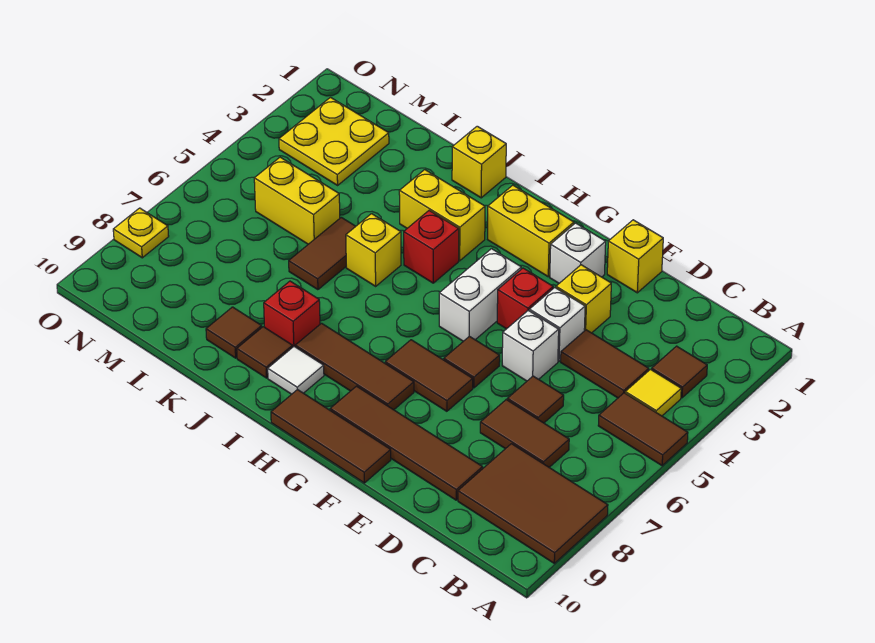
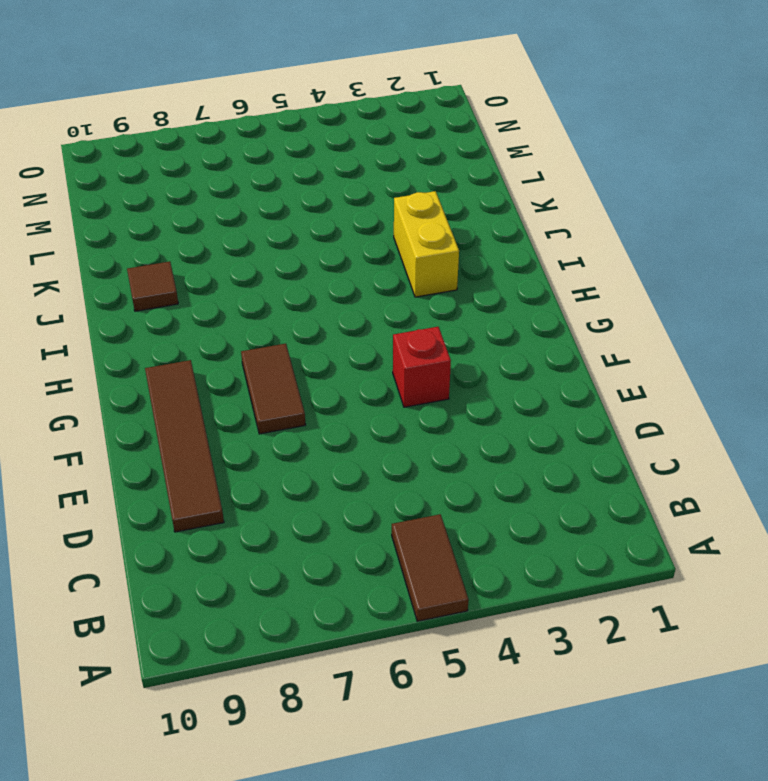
none -> brown 2x3 tile [458,444,608,563]
none -> brown 1x1 tile [652,346,707,398]
none -> yellow 1x1 tile [625,369,681,416]
none -> brown 1x2 tile [561,330,649,398]

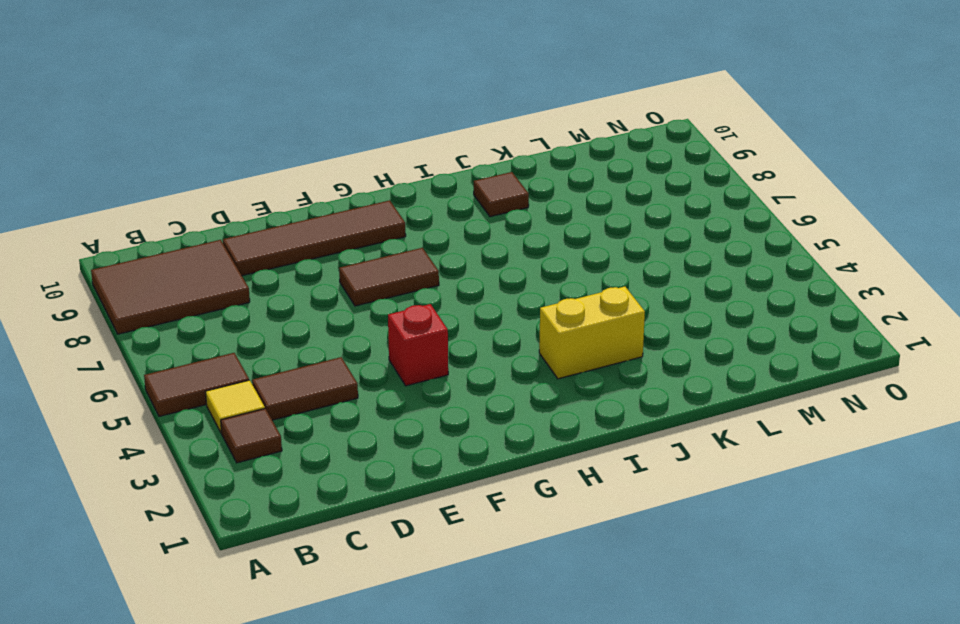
none -> brown 1x2 tile [480,400,569,467]
none -> brown 1x1 tile [507,376,564,423]
none -> yellow 1x1 brick [607,220,663,293]
none -> yellow 1x1 brick [556,265,611,333]

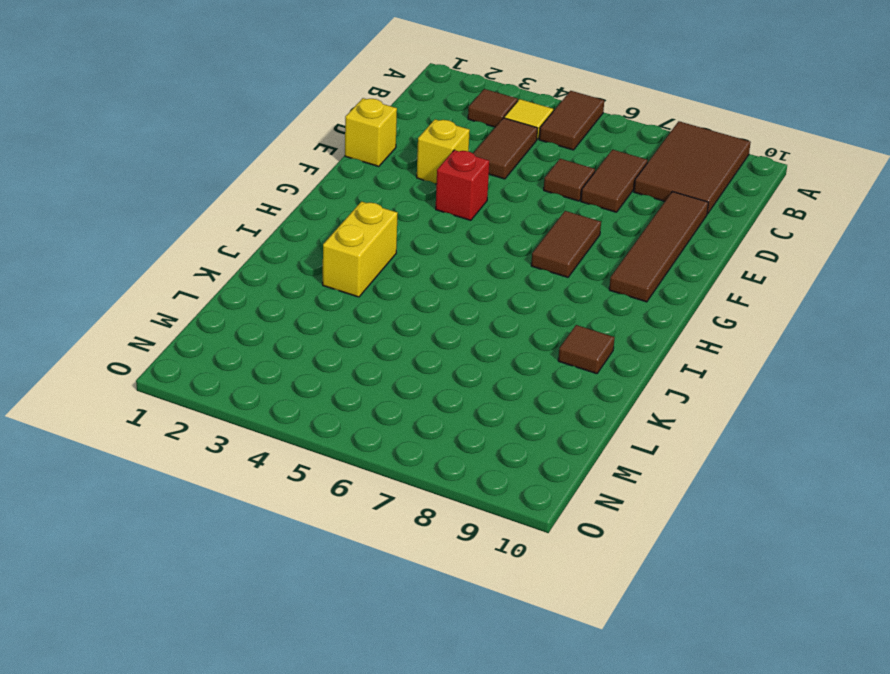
none -> white 1x1 brick [529,288,585,361]
none -> white 1x1 brick [502,310,559,381]
none -> white 1x1 brick [550,223,606,283]
none -> brown 1x1 tile [444,336,500,388]

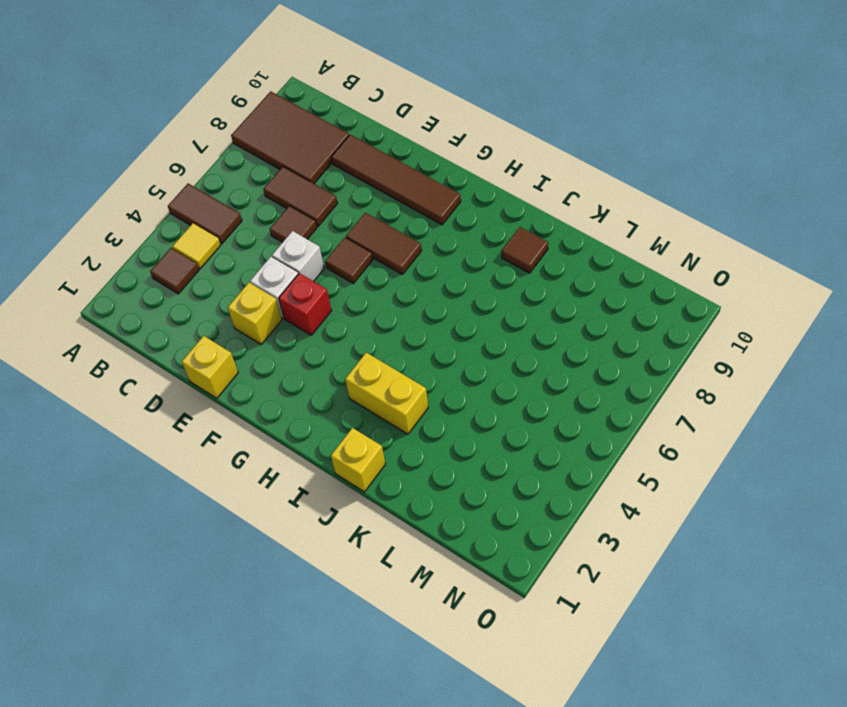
none -> brown 1x2 tile [561,330,649,398]
none -> white 1x1 brick [550,223,606,283]
none -> brown 1x3 tile [271,389,391,483]
none -> yellow 1x2 brick [488,185,574,277]

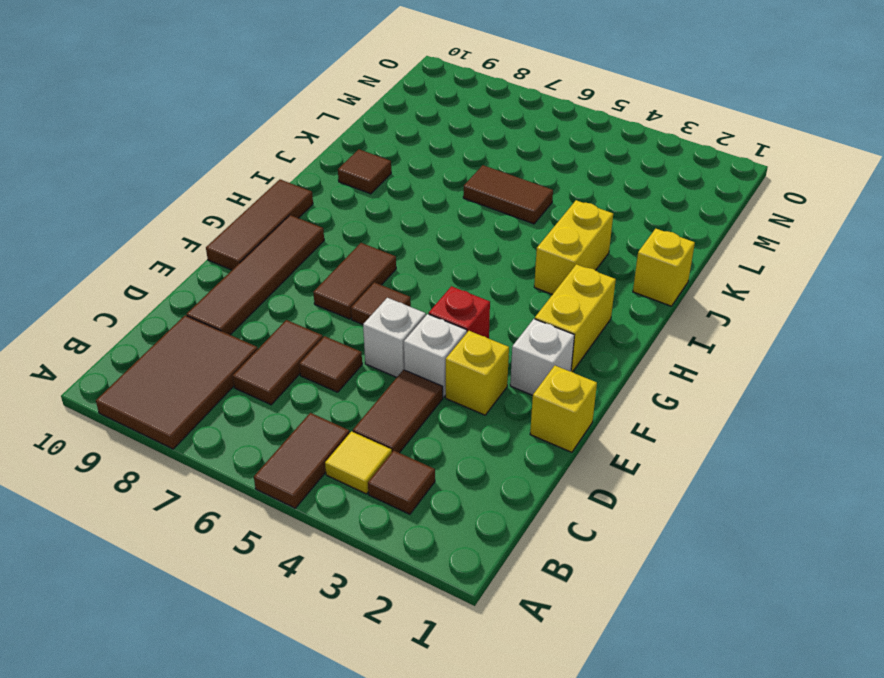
none -> white 1x2 brick [439,249,521,341]
none -> brown 1x3 tile [295,323,414,410]
none -> red 1x1 brick [404,211,459,283]
none -> white 1x1 tile [268,347,324,394]

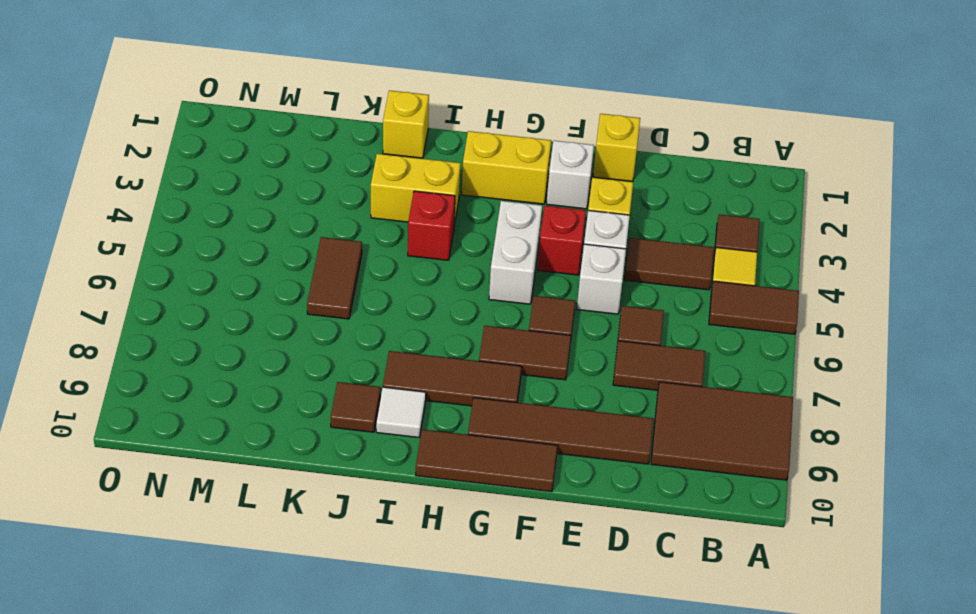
none -> yellow 1x1 brick [346,214,401,286]
none -> red 1x1 brick [264,281,320,347]
none -> brown 1x1 tile [206,307,262,358]
none -> yellow 1x2 brick [254,157,340,244]

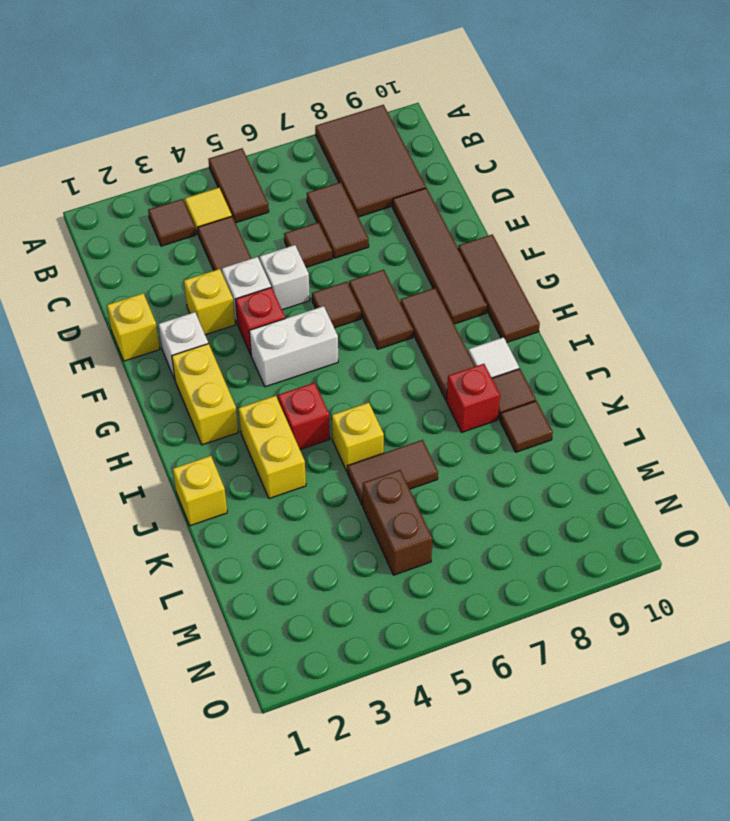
brown 1x2 brick [363,470,432,575] -> yellow 1x2 brick [254,157,340,244]
none -> yellow 2x2 plate [279,97,389,185]
none -> yellow 1x1 plate [113,208,169,258]

